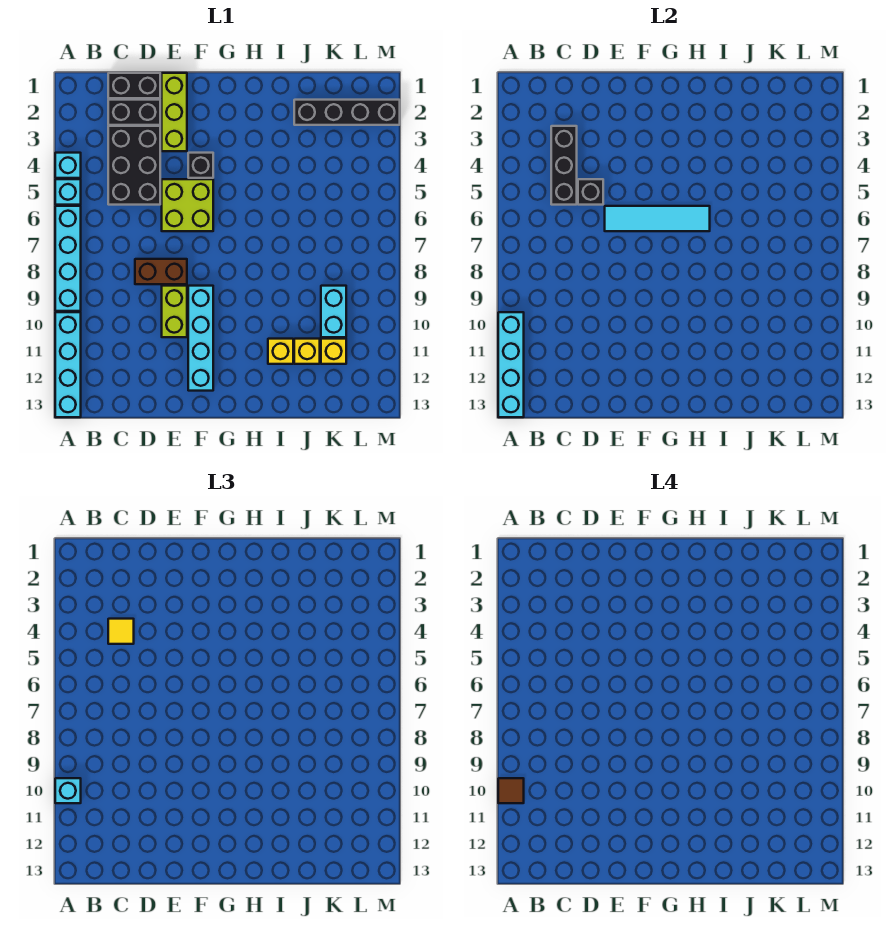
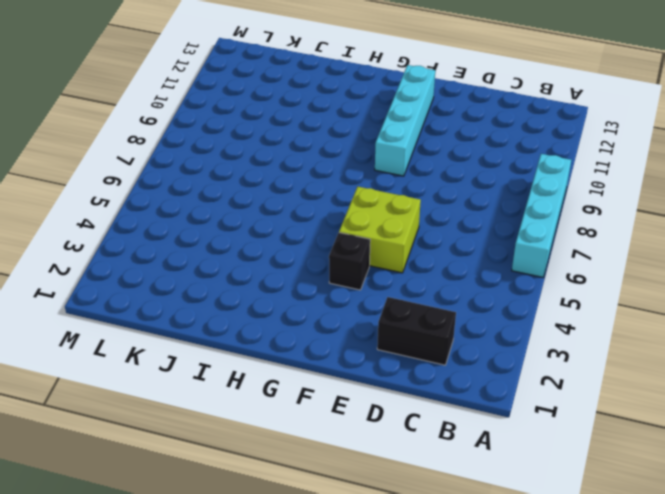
none -> cyan 1x1 brick [55,153,81,178]
none -> cyan 1x1 brick [55,179,81,205]
none -> cyan 1x4 brick [55,312,81,417]

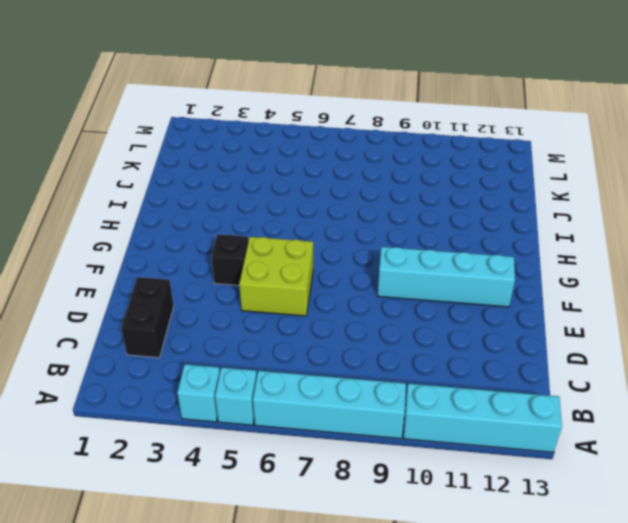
none -> black 1x2 brick [108,73,160,98]
none -> black 2x3 brick [108,126,160,205]
none -> brown 1x2 brick [135,259,187,284]

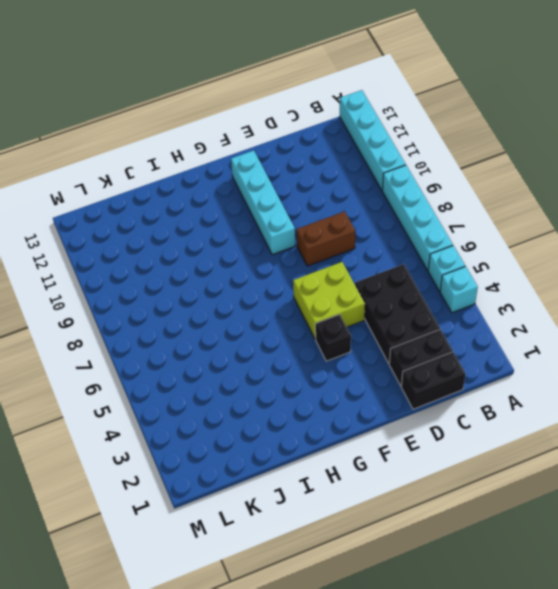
none -> lime 1x3 brick [162,73,187,151]
none -> lime 1x2 brick [162,286,187,337]
none -> yellow 1x1 brick [268,339,293,364]

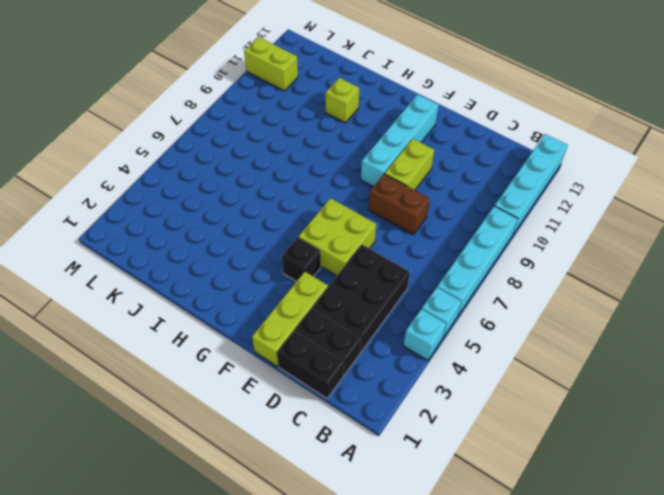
lime 1x1 brick [326,78,359,123] -> yellow 1x1 brick [268,339,293,364]
lime 1x2 brick [244,37,298,91] -> none
none -> black 1x4 brick [294,100,400,125]
none -> yellow 1x1 brick [294,339,320,364]
none -> cyan 1x2 brick [321,286,346,337]

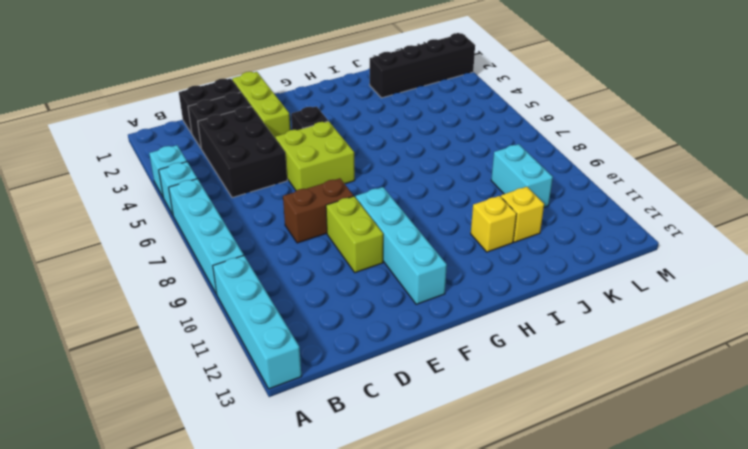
none -> yellow 1x1 brick [321,339,346,364]
none -> cyan 1x4 brick [498,312,524,417]
none -> black 1x3 brick [551,126,577,205]

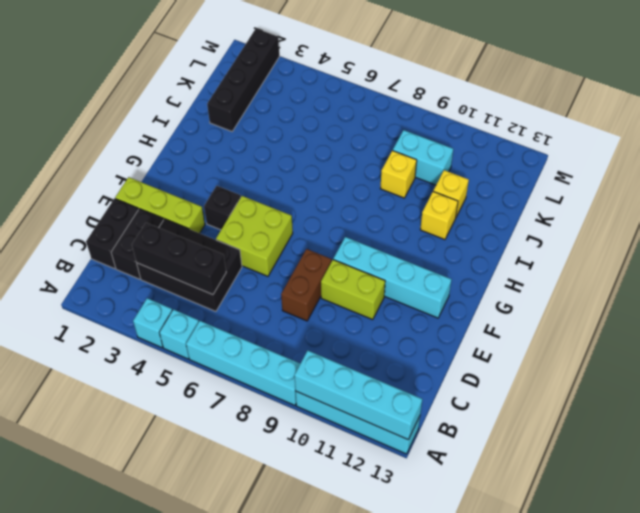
yellow 1x1 brick [380,151,417,198] -> yellow 1x1 brick moved to [321,339,346,364]
none -> black 1x1 brick [578,179,603,205]
none -> cyan 1x4 tile [605,206,710,231]
none -> cyan 1x1 brick [55,778,81,803]

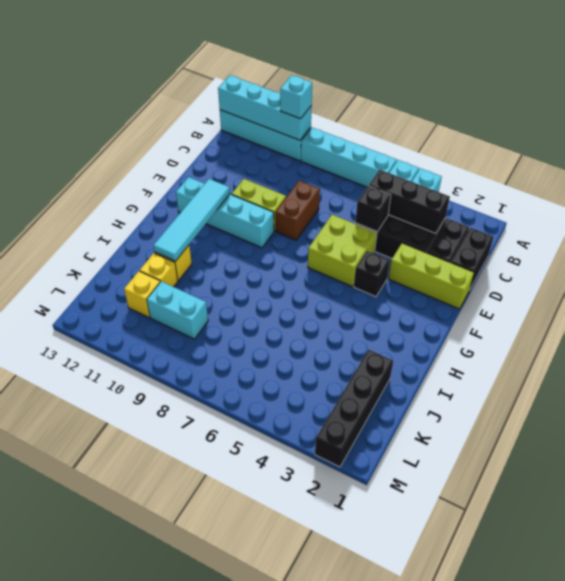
cyan 1x4 tile [153,179,230,261] -> cyan 1x4 tile moved to [605,206,710,231]
none -> yellow 1x1 tile [108,619,134,644]
none -> brown 1x1 tile [498,778,524,803]

